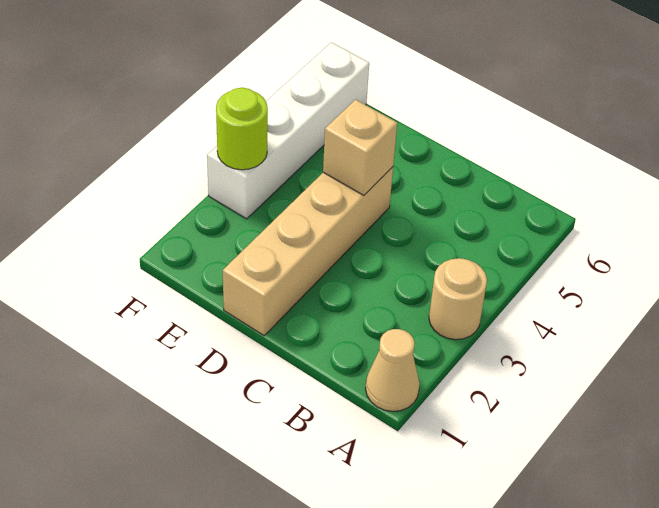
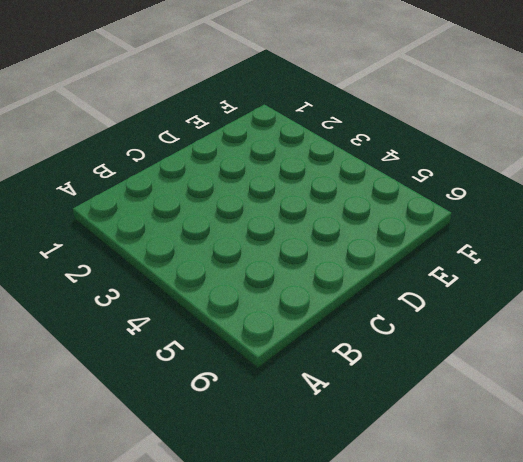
none -> tan 1x1 cone [366,329,420,411]
none -> tan 1x1 round brick [429,258,487,340]

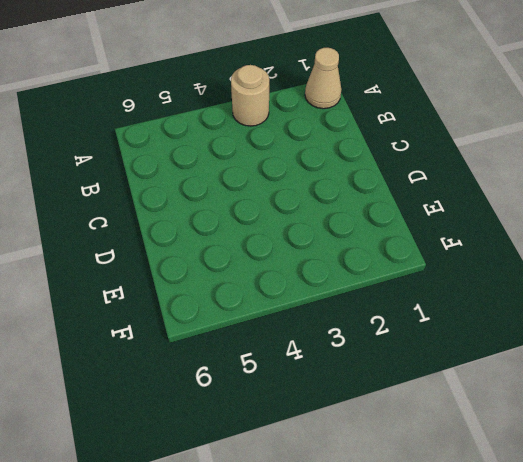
none -> tan 1x4 brick [223,167,393,336]
none -> white 1x4 brick [207,42,369,219]

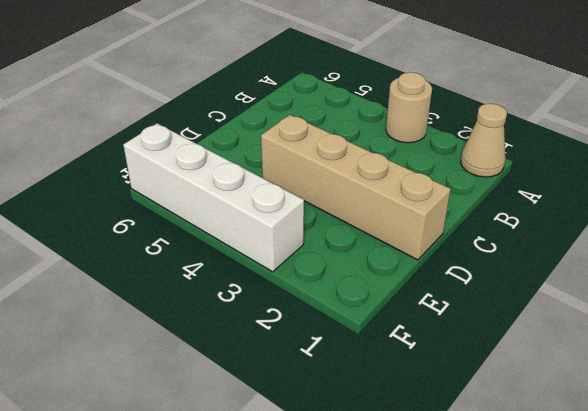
none -> tan 1x1 brick [323,100,397,195]
none -> lime 1x1 round brick [216,88,268,170]

